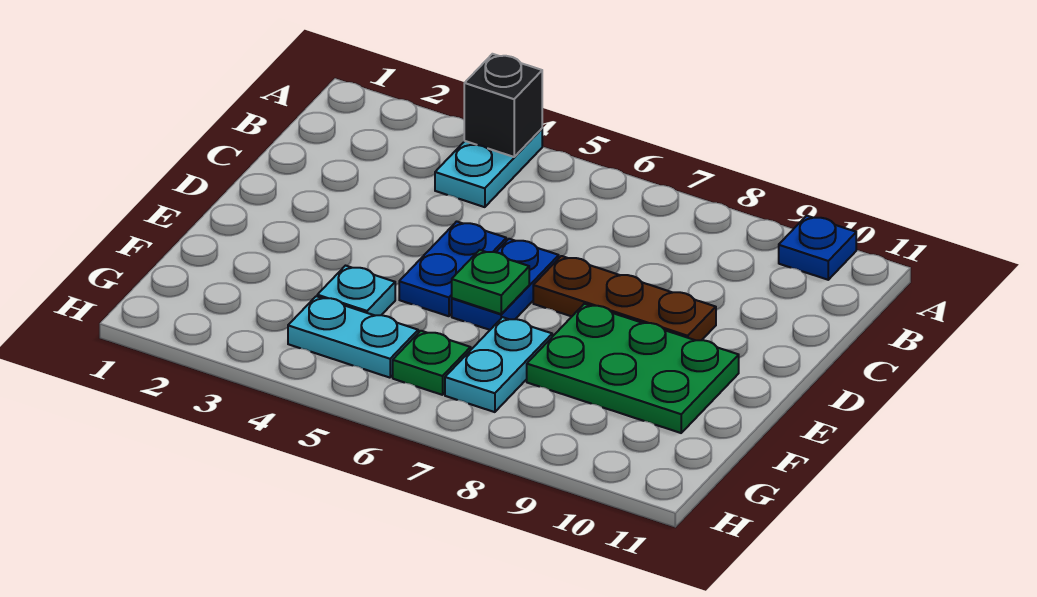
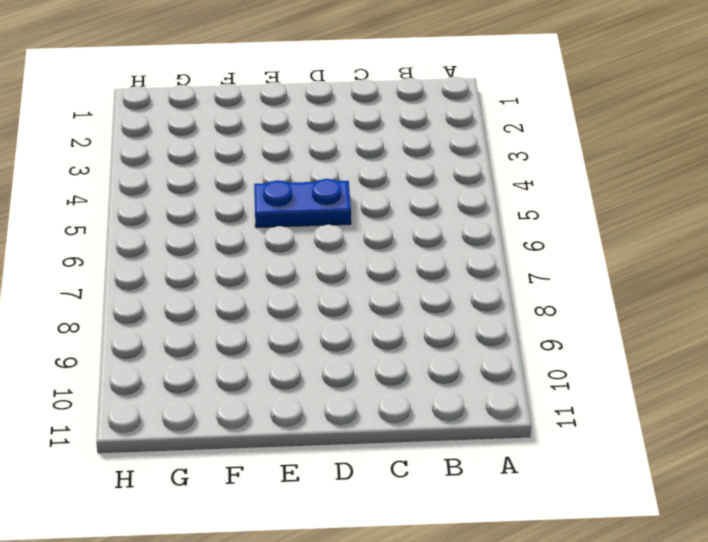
none -> cyan 1x2 plate [435,129,542,207]
none -> blue 1x1 plate [779,216,856,280]
none -> blue 1x2 plate [452,239,559,330]

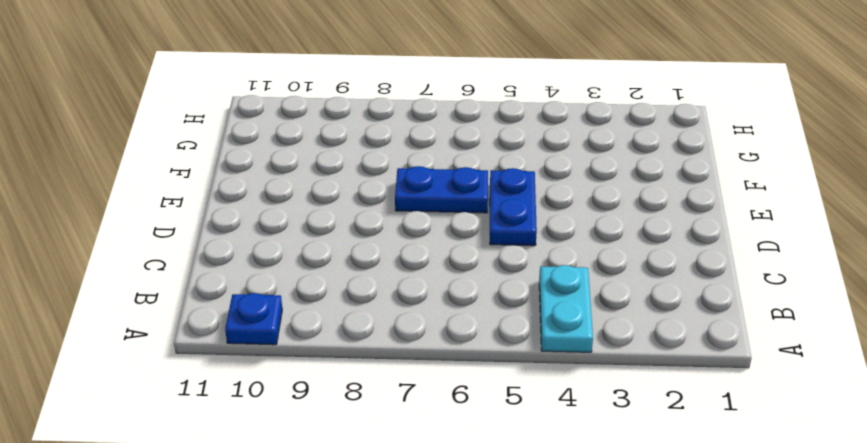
blue 1x2 plate [395,166,488,213] -> blue 1x2 plate turned to [452,239,559,330]
none -> brown 1x3 plate [533,256,716,340]
none -> green 2x3 plate [527,304,739,433]
none -> cyan 1x1 plate [317,266,395,316]

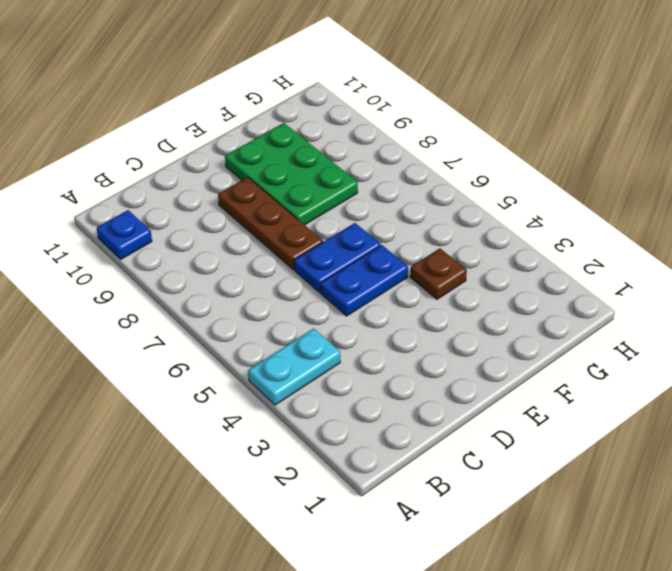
brown 1x1 plate [410,248,467,299] -> cyan 1x1 plate [317,266,395,316]
none -> cyan 1x2 plate [445,317,552,412]
none -> cyan 1x2 plate [288,296,418,378]
none -> green 1x1 plate [393,331,471,395]

